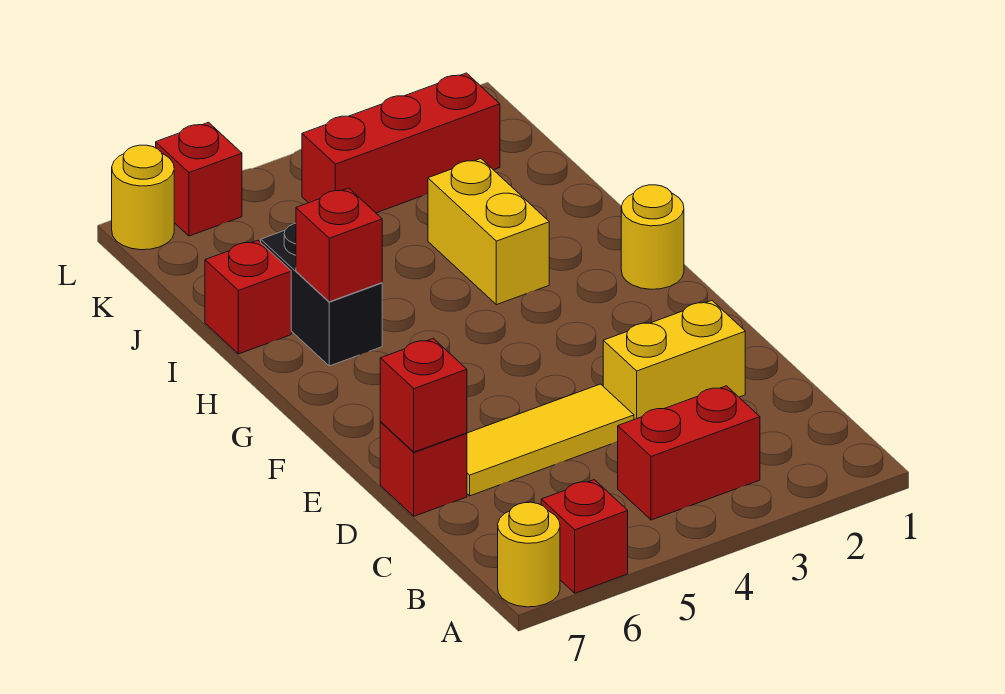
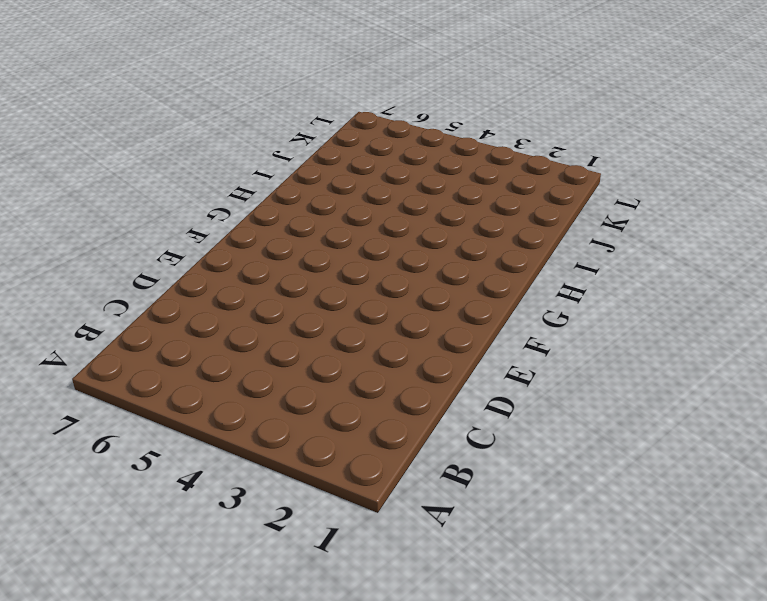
none -> red 1x1 brick [541,480,628,593]
none -> yellow 1x1 round brick [498,502,560,607]
none -> red 1x2 brick [618,386,760,520]

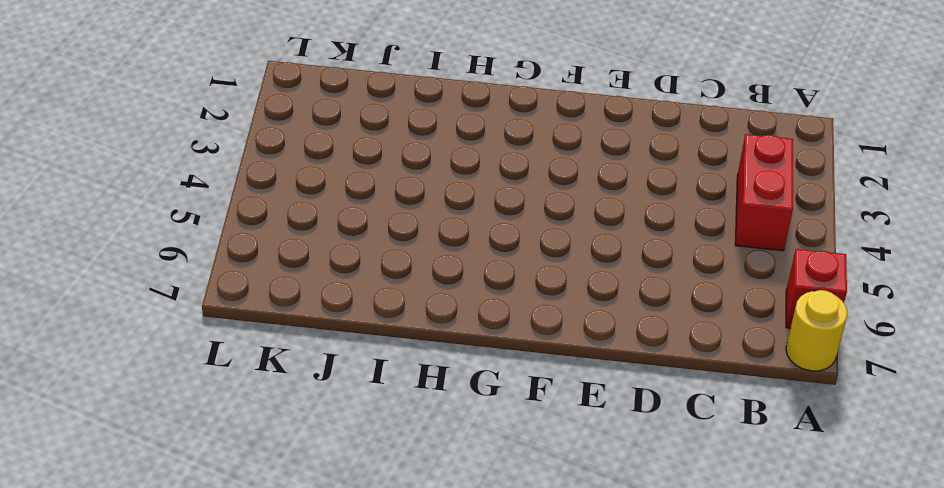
none -> yellow 1x2 brick [603,301,745,420]
none -> yellow 1x3 tile [467,384,634,496]
none -> red 1x1 brick [380,422,467,516]

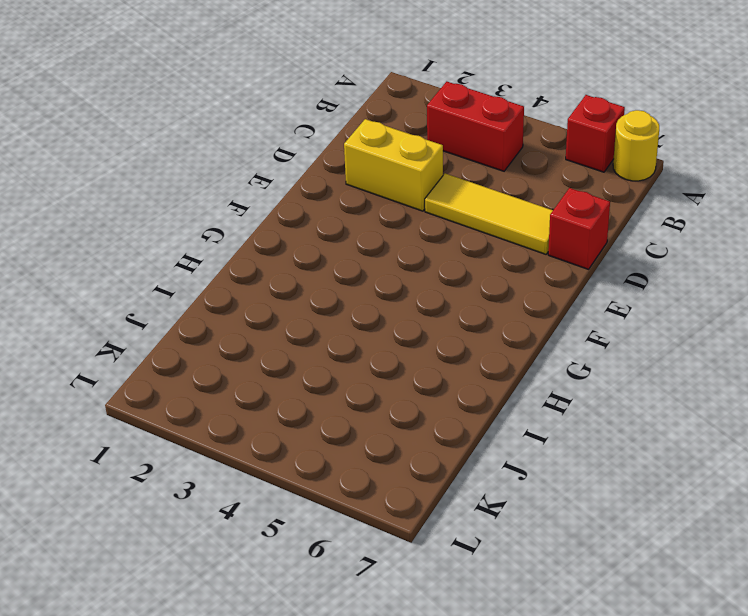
none -> yellow 1x1 round brick [621,185,684,289]
none -> yellow 1x2 brick [428,159,549,305]
none -> black 1x2 brick [261,223,382,366]

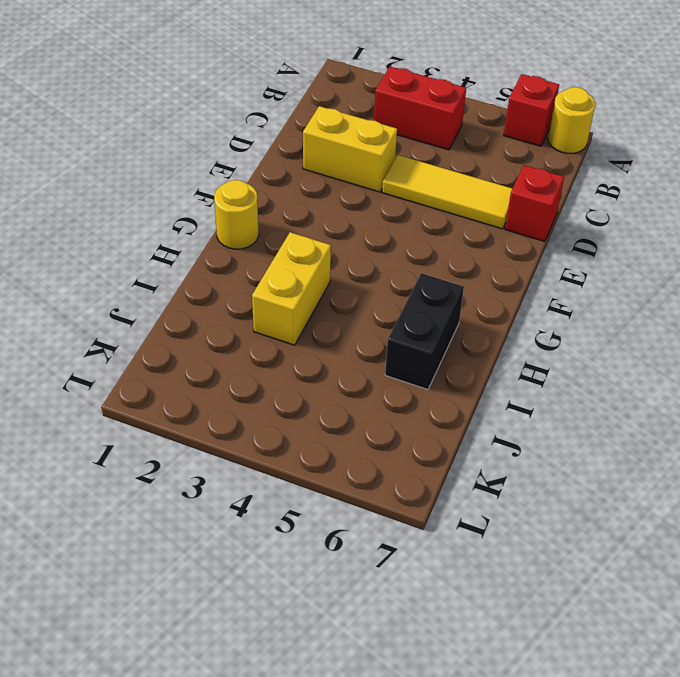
none -> red 1x1 brick [205,240,291,354]
none -> red 1x3 brick [302,73,500,213]
none -> red 1x1 brick [156,122,242,236]

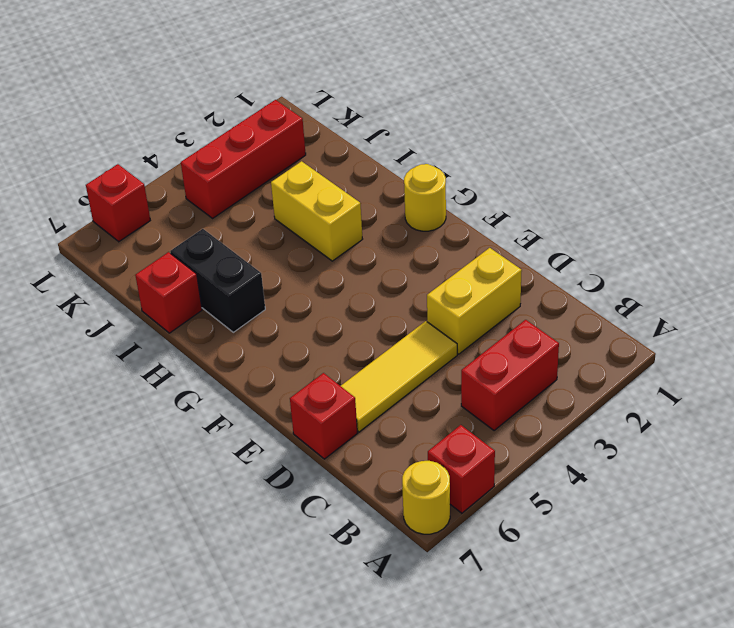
none -> yellow 1x1 round brick [112,145,174,250]
none -> red 1x1 brick [380,338,467,452]
none -> red 1x1 brick [296,188,382,302]

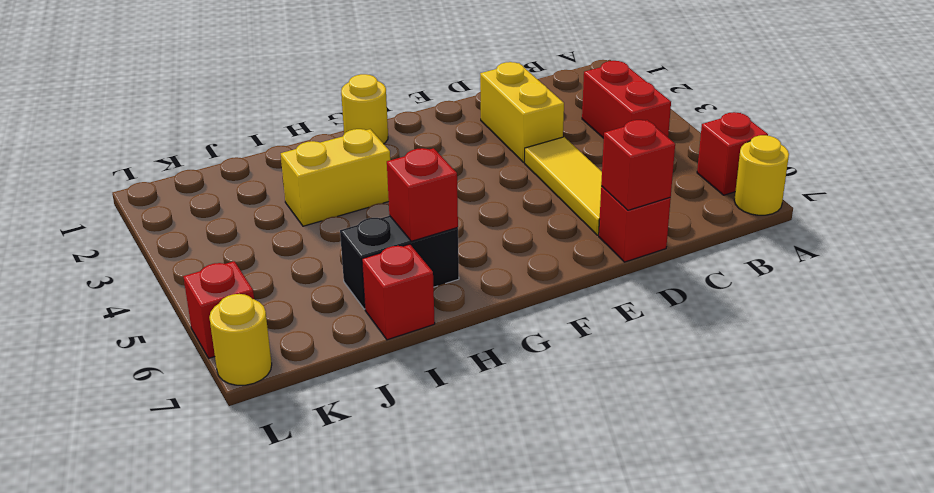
none -> red 1x3 brick [302,73,500,213]

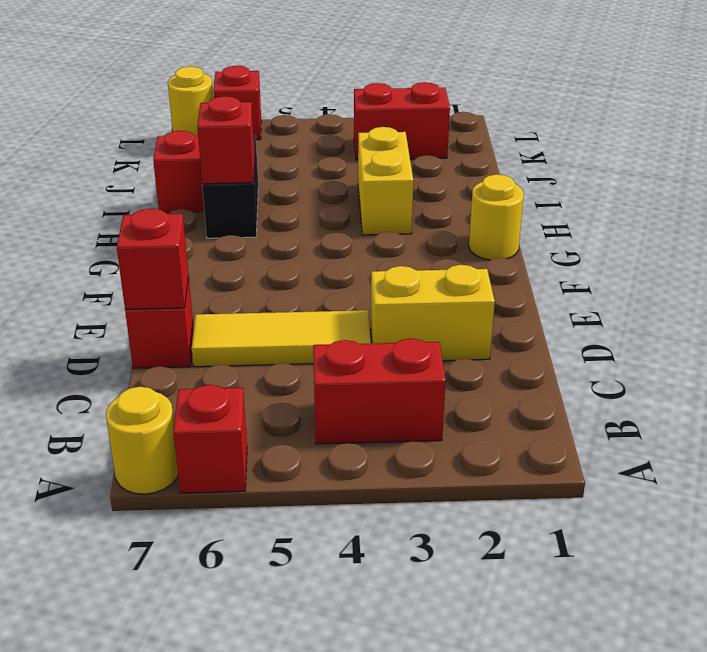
red 1x2 brick [354,82,450,160] -> red 1x3 brick [302,73,500,213]

